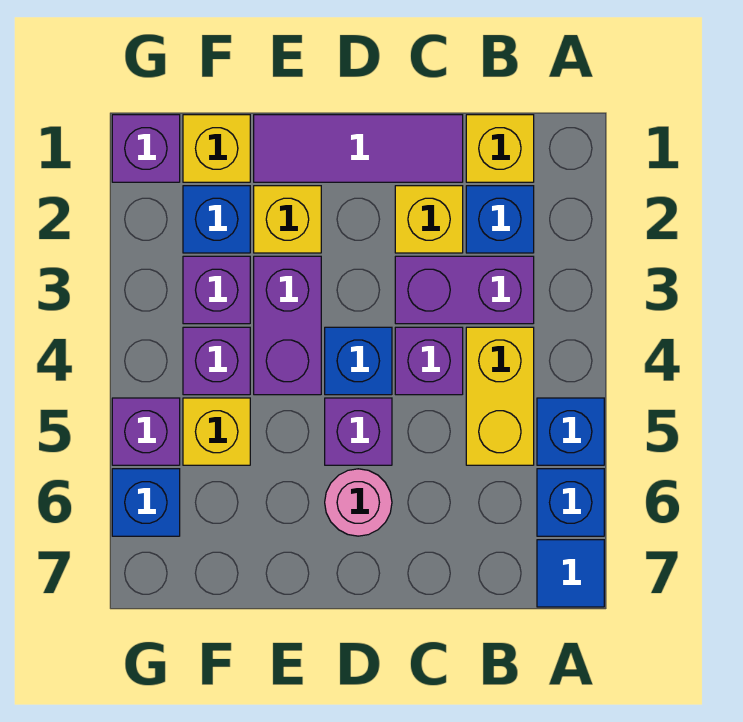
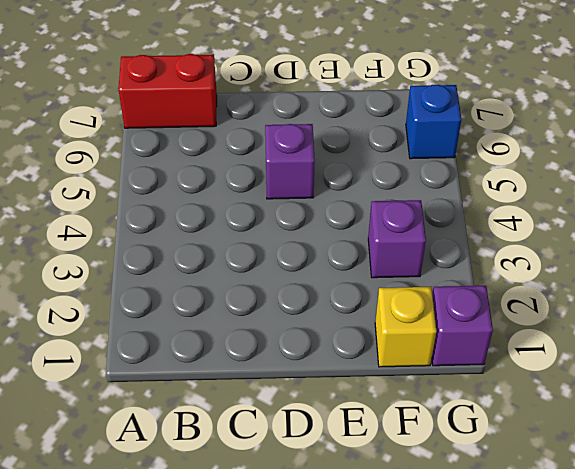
red 1x2 brick [118,54,217,128] -> blue 1x1 tile [537,540,604,607]
none -> blue 1x1 brick [537,398,604,465]
none -> blue 1x1 brick [537,469,604,536]
none -> yellow 1x1 brick [466,115,534,182]

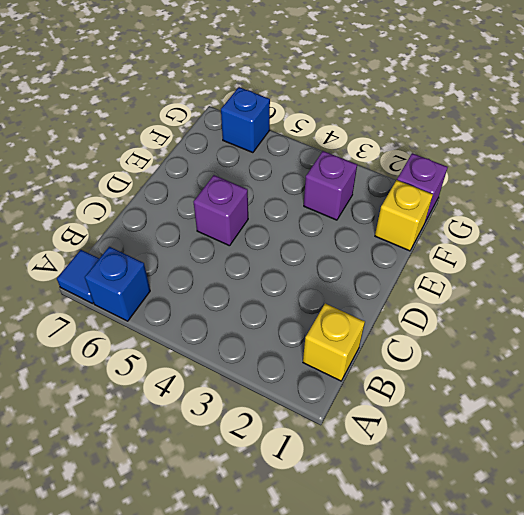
none -> blue 1x1 brick [537,398,604,465]
none -> blue 1x1 brick [466,186,534,253]
none -> purple 1x2 brick [395,256,534,324]

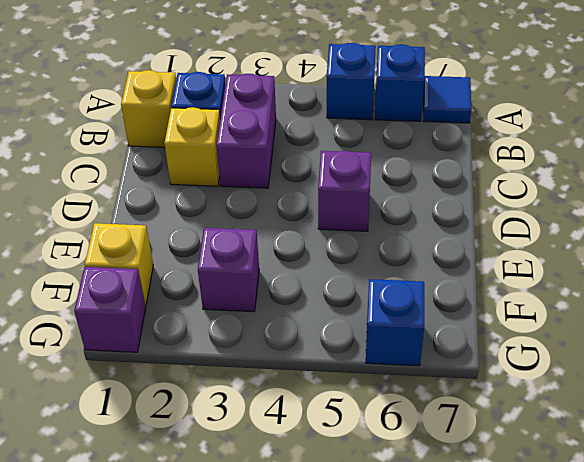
none -> yellow 1x2 brick [466,327,534,465]
none -> purple 1x3 tile [254,115,463,182]
none -> purple 1x1 brick [395,327,463,395]

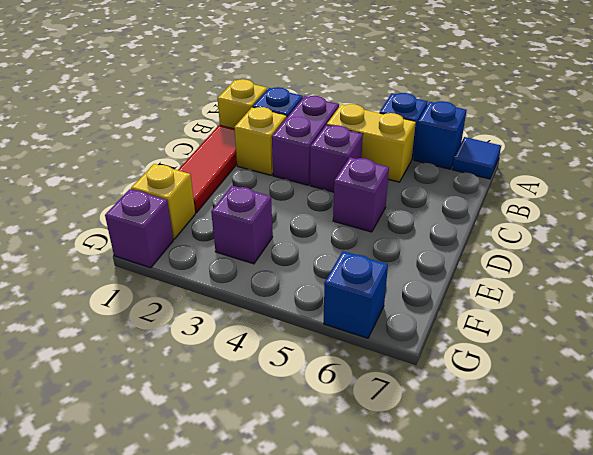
red 1x3 tile [178,125,237,213] -> purple 1x3 tile [254,115,463,182]
none -> blue 1x1 brick [325,327,392,395]
none -> pink 1x1 round brick [325,469,392,536]
none -> yellow 1x1 brick [254,186,321,253]

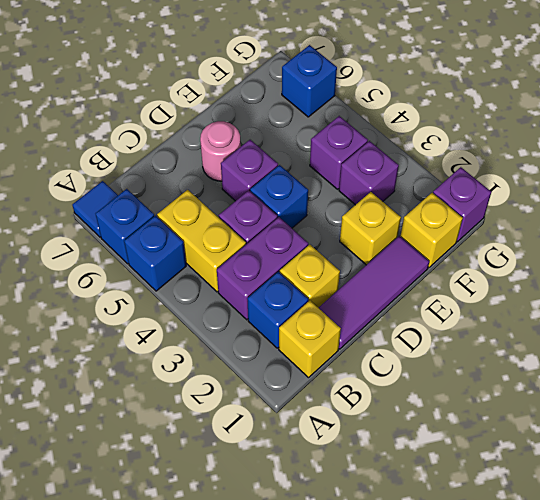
none -> purple 1x2 brick [254,256,321,395]
none -> blue 1x1 brick [183,186,250,253]
none -> yellow 1x1 brick [183,398,250,465]

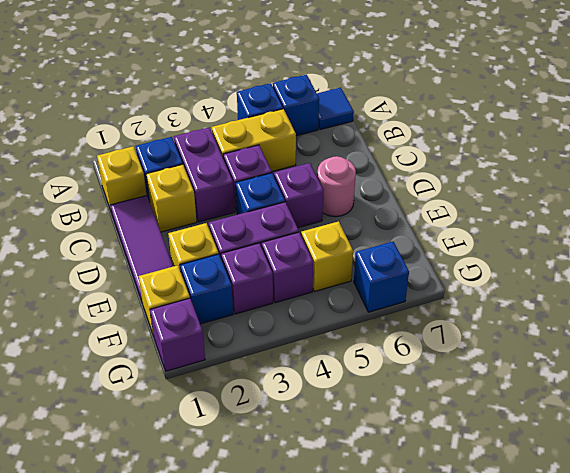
none -> purple 1x1 brick [112,398,180,465]

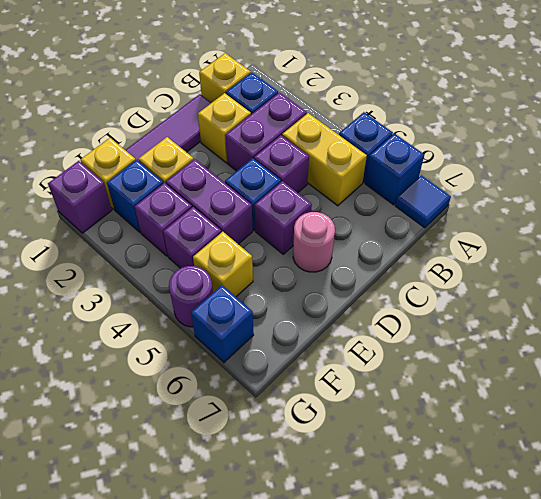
purple 1x1 round brick [169,266,213,327] -> purple 1x1 brick [112,398,180,465]

